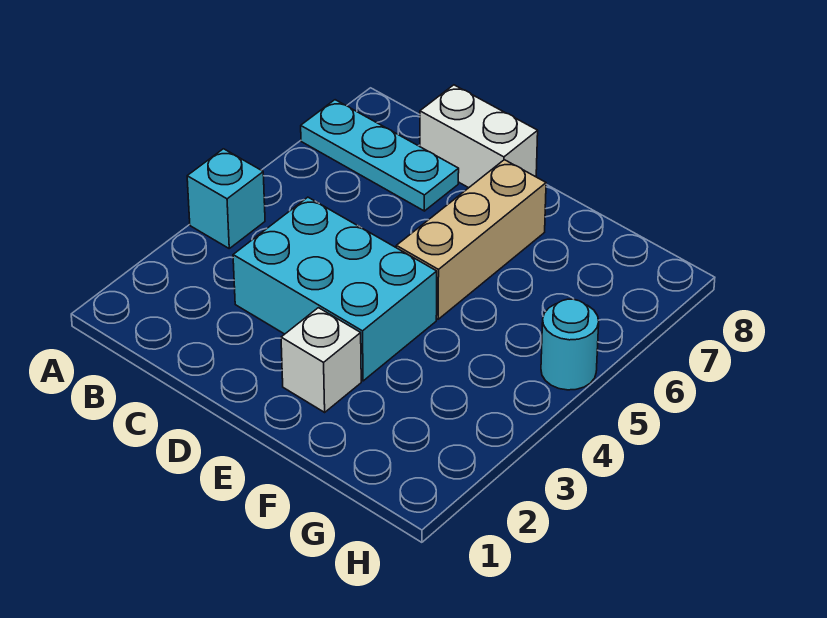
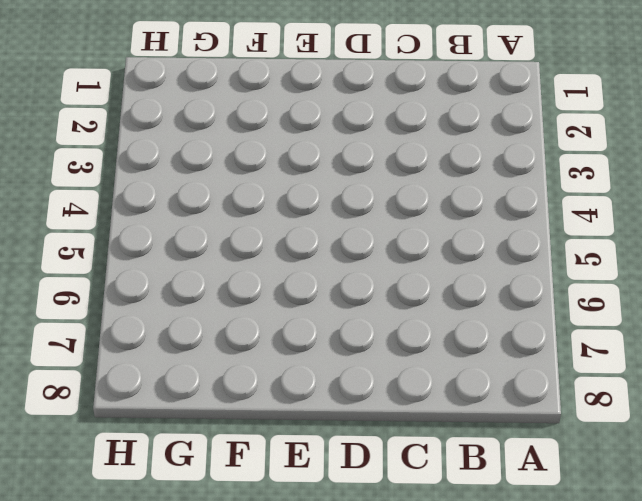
none -> cyan 1x1 brick [187,149,265,248]
none -> cyan 1x3 plate [301,100,459,211]

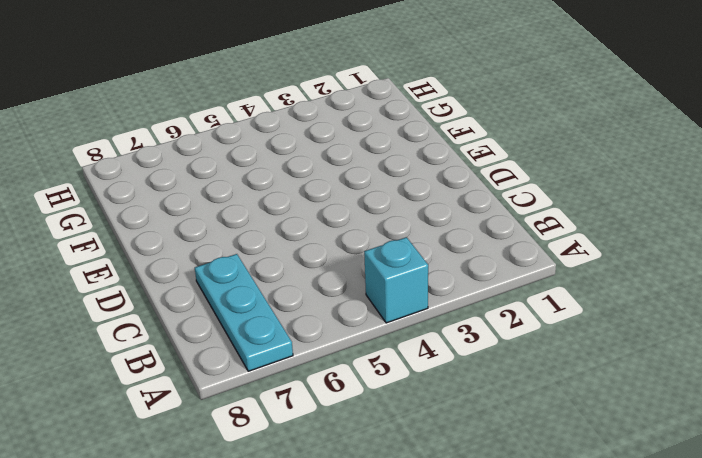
none -> cyan 2x3 brick [233,197,437,381]
none -> white 1x2 brick [420,85,538,188]

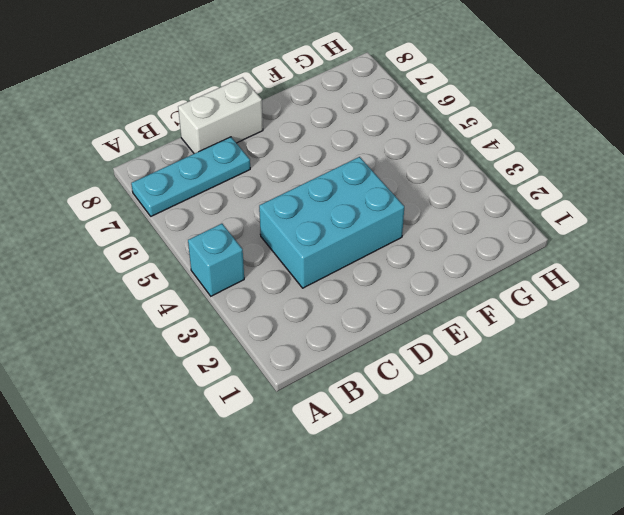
none -> white 1x1 brick [281,308,361,412]
none -> tan 1x3 brick [396,160,546,319]

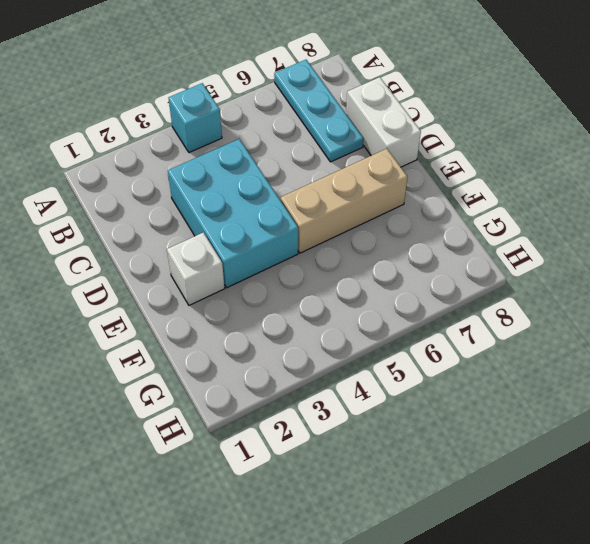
none -> cyan 1x1 round brick [541,299,599,390]

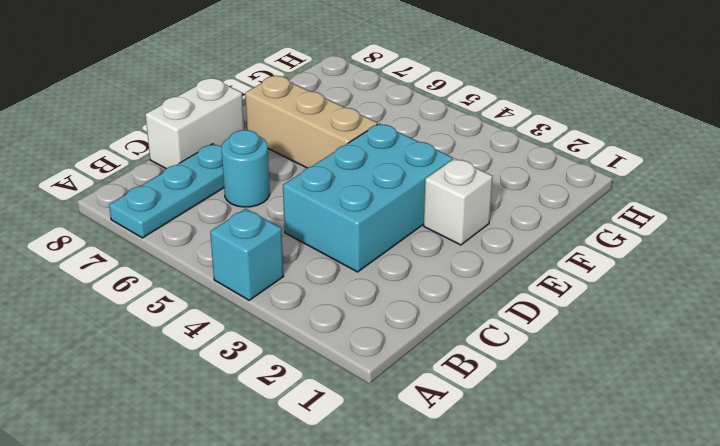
cyan 1x1 round brick [222,130,270,207] -> cyan 1x1 round brick moved to [541,299,599,390]

